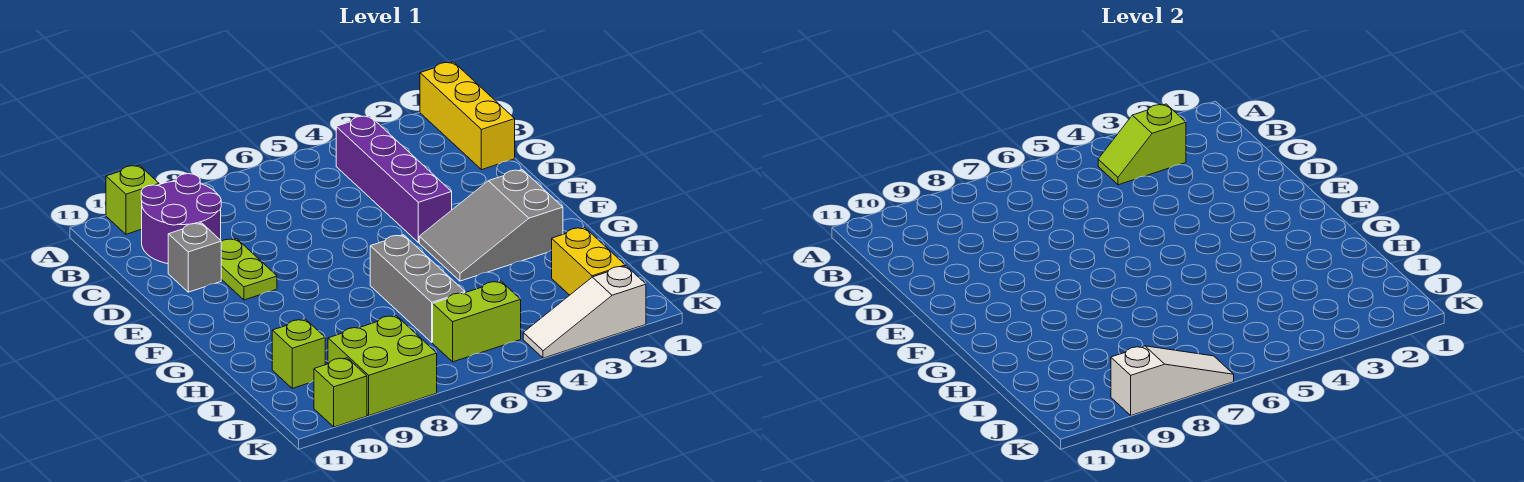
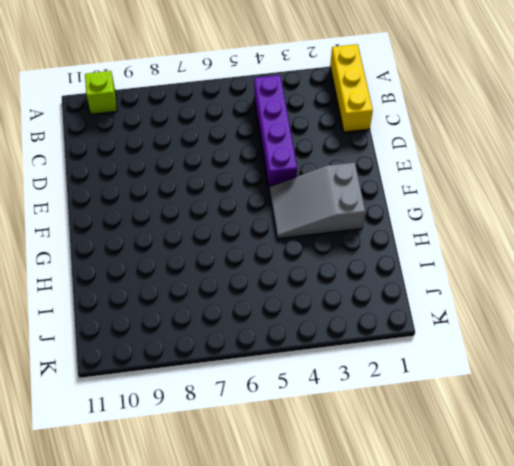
none -> purple 2x2 round brick [141,174,221,264]
none -> lime 1x2 plate [221,239,277,300]
none -> grey 1x1 brick [168,223,221,292]

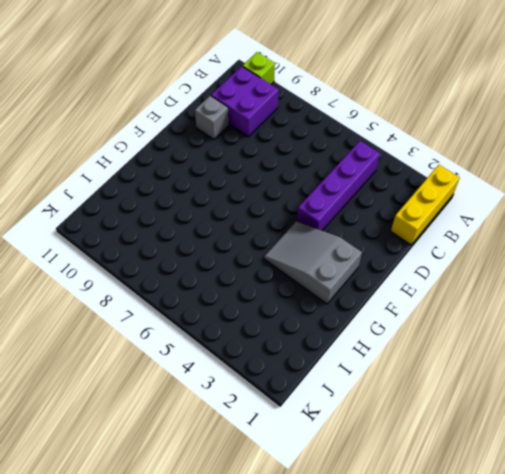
purple 2x2 brick [211,66,279,137] -> purple 2x2 round brick [141,174,221,264]
none -> lime 1x2 plate [221,239,277,300]
none -> grey 1x3 brick [370,235,465,342]
none -> yellow 1x2 brick [552,227,625,295]

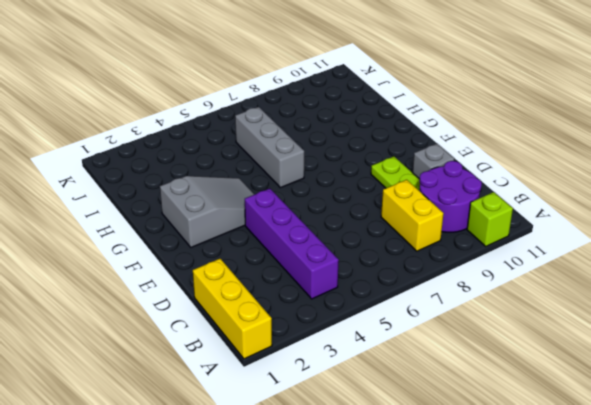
yellow 1x2 brick [381,180,444,251] -> yellow 1x2 brick moved to [552,227,625,295]
none -> lime 1x1 brick [272,319,325,388]
none -> lime 1x2 brick [433,281,521,362]
none -> lime 2x2 brick [328,316,437,415]

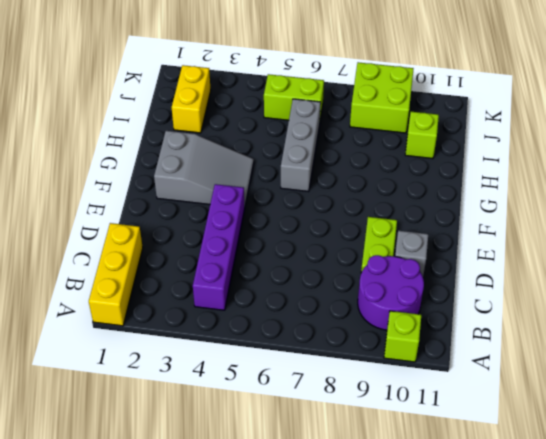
none -> white 1x3 slope [523,266,646,358]
none -> lime 1x1 brick [314,358,367,427]
none -> lime 1x2 slope [1098,104,1186,185]

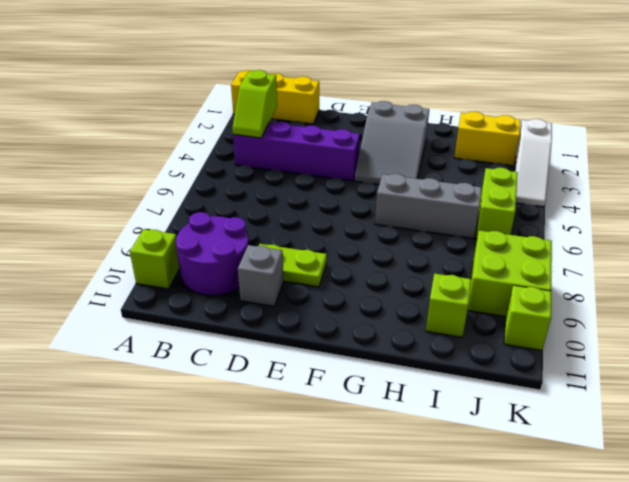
none -> white 1x3 slope [1111,346,1234,415]

